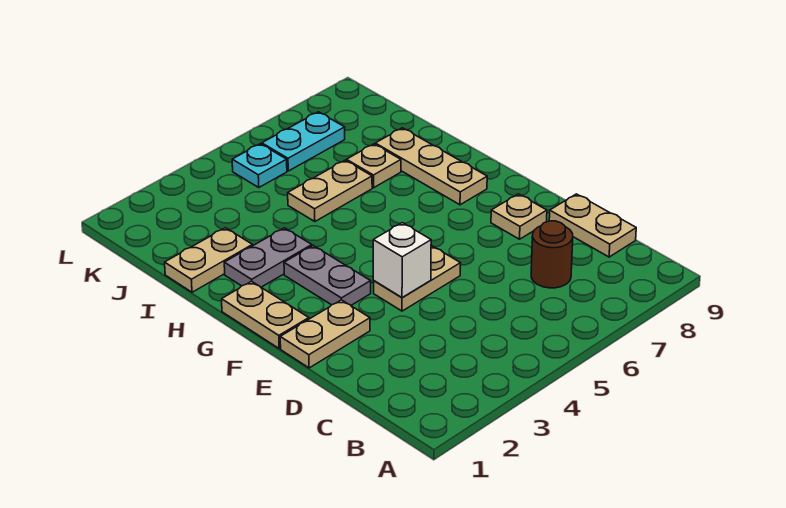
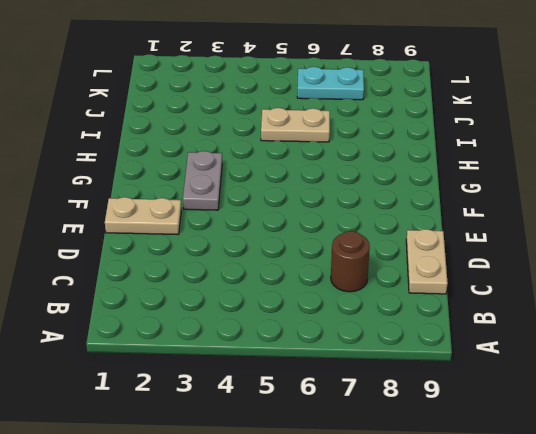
none -> tan 1x2 plate [373,246,461,311]
none -> tan 1x1 plate [491,194,547,239]
none -> tan 1x2 plate [222,281,309,348]

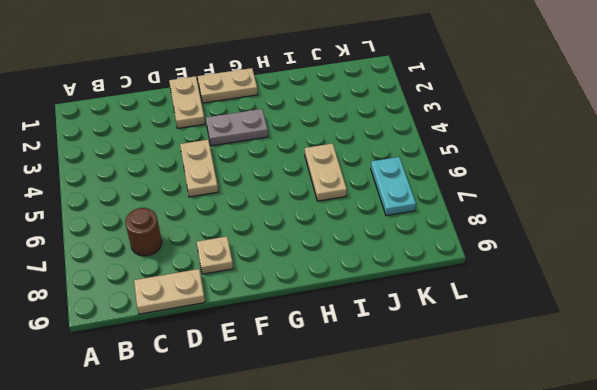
none -> tan 1x3 plate [375,128,487,205]
none -> grey 1x2 plate [224,228,312,287]
none -> tan 1x2 plate [165,228,253,292]

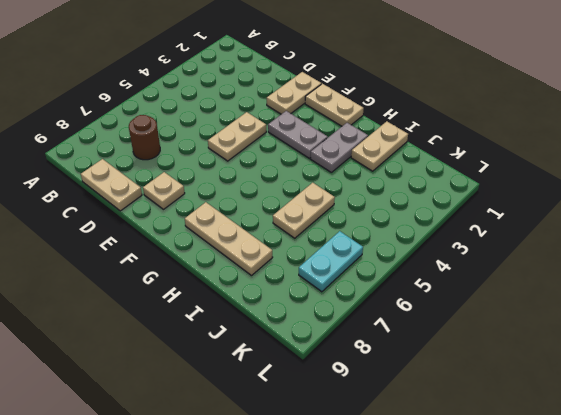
none -> tan 1x1 plate [347,144,401,188]
none -> cyan 1x1 plate [232,144,287,187]
none -> white 1x1 brick [373,223,431,298]

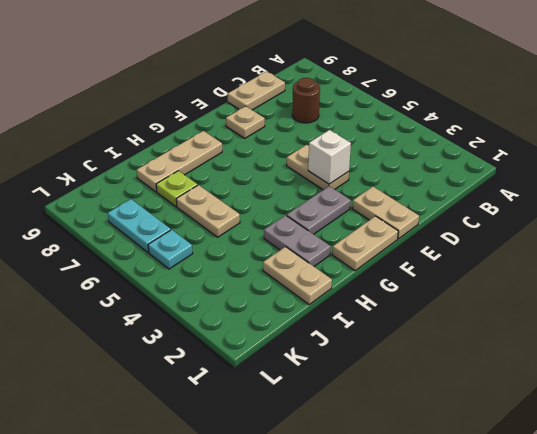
lime 1x1 plate [156,171,198,206] -> tan 1x1 plate [347,144,401,188]

